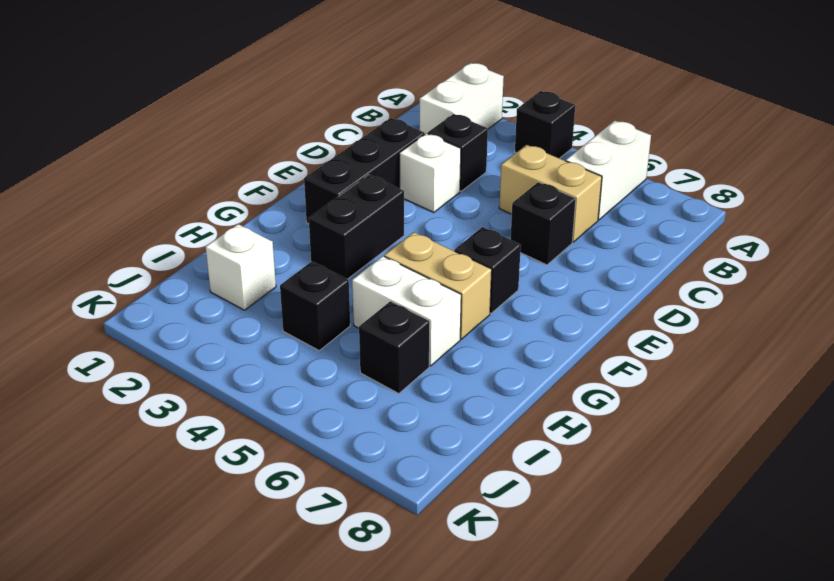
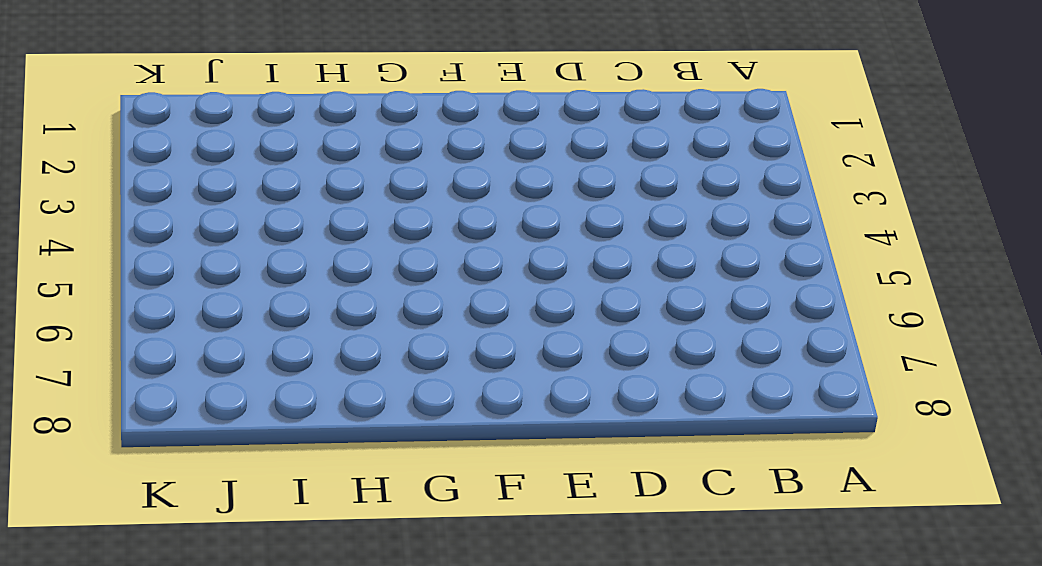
none -> white 1x2 brick [420,63,504,134]
none -> black 1x1 brick [515,91,575,158]
none -> white 1x2 brick [566,121,651,220]

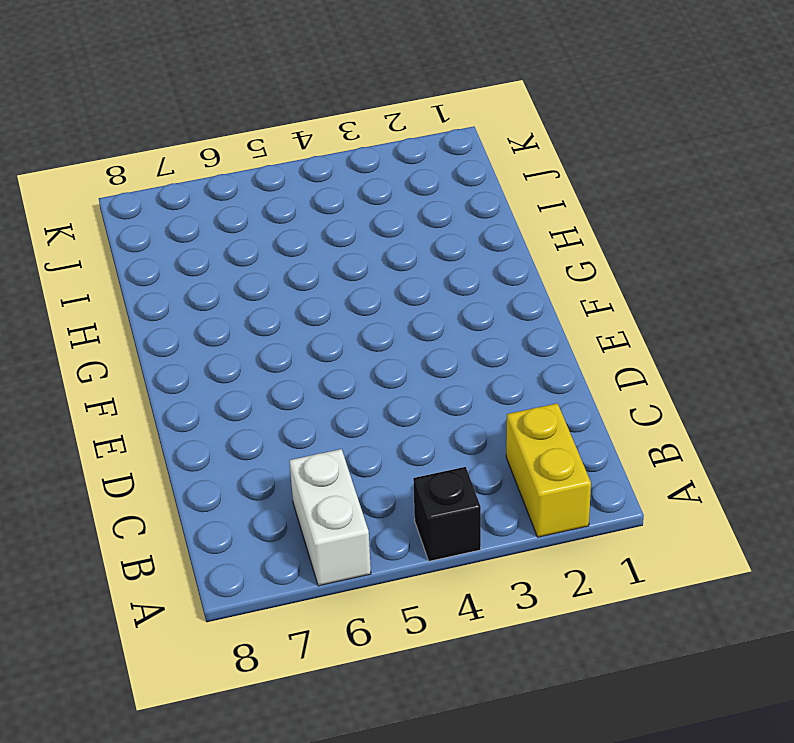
yellow 1x2 brick [506,403,591,537] -> white 1x2 brick [420,63,504,134]
none -> black 1x1 brick [428,114,488,191]
none -> tan 1x2 brick [499,145,602,242]
none -> black 1x3 brick [304,118,425,224]

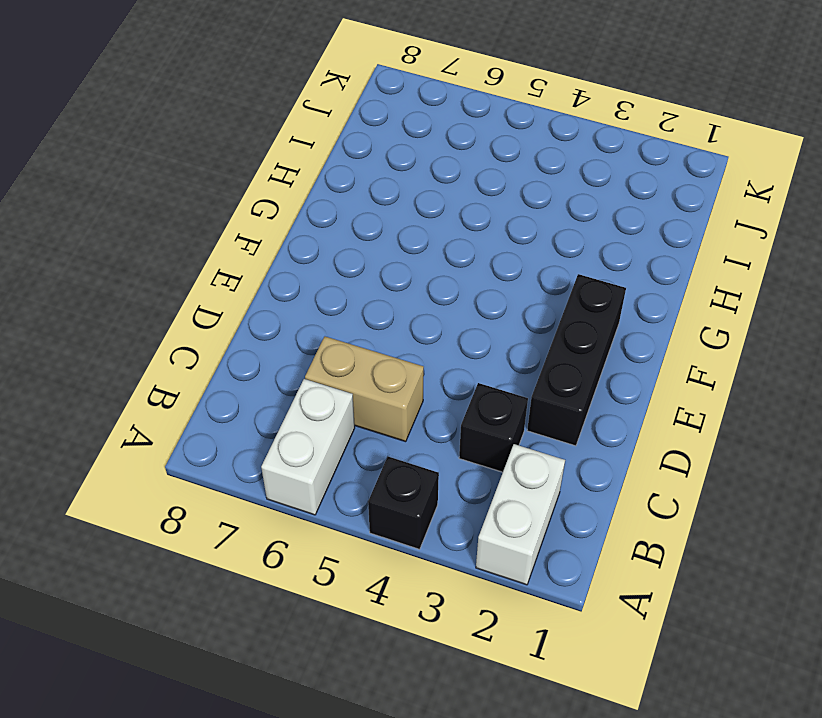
none -> white 1x1 brick [399,133,461,213]
none -> black 1x1 brick [511,182,576,265]
none -> black 1x2 brick [309,175,404,279]

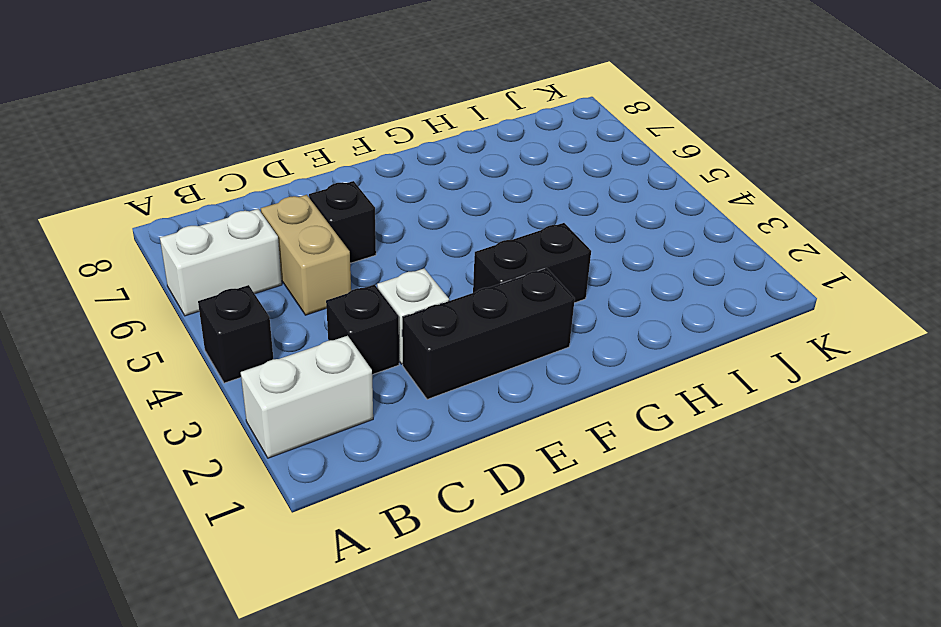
none -> black 1x1 brick [454,227,521,313]
none -> tan 1x2 brick [384,232,492,339]
none -> white 1x2 brick [352,256,461,366]

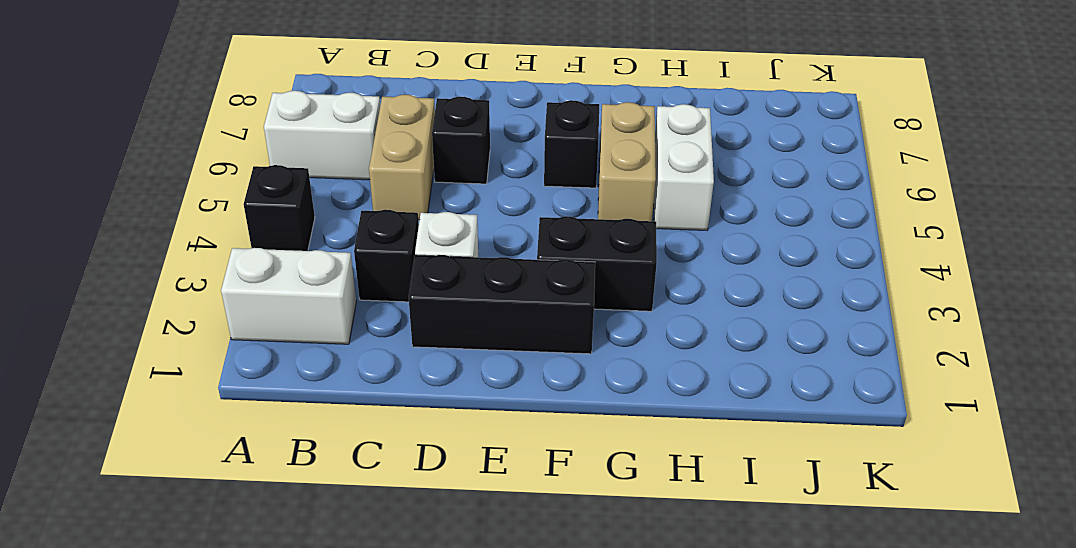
none -> white 1x1 brick [206,224,276,310]
none -> black 1x1 brick [280,262,350,350]
none -> black 1x1 brick [359,301,430,394]

